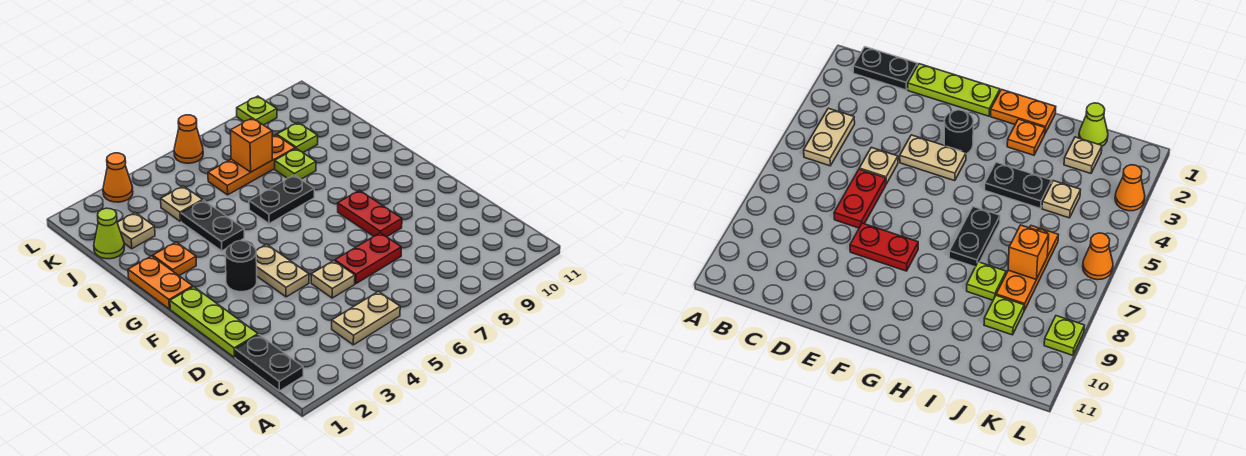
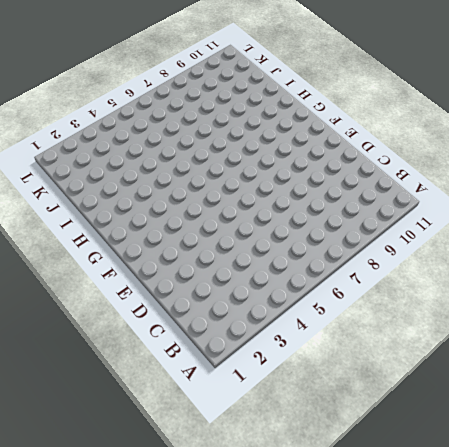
none -> black 1x2 plate [235,335,303,391]
none -> tan 1x2 plate [332,291,400,345]
none -> lime 1x3 plate [170,287,258,357]

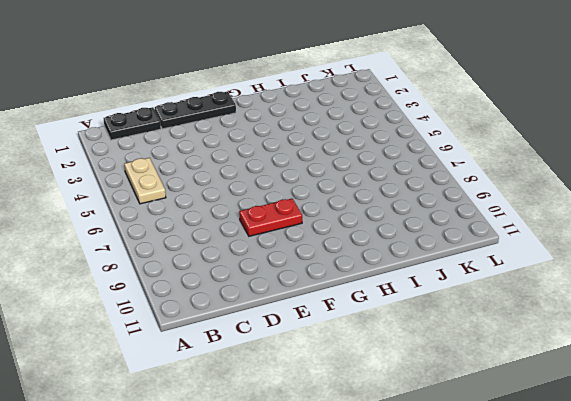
black 1x3 plate [155,91,236,129] -> lime 1x3 plate [170,287,258,357]
none -> tan 1x1 plate [311,261,355,298]
none -> red 1x2 plate [335,233,401,284]
none -> tan 1x2 plate [256,244,309,297]

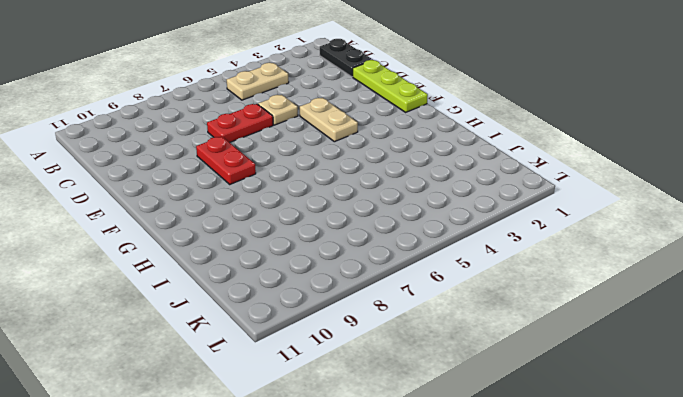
none -> black 1x1 round brick [225,241,257,292]
none -> orange 1x2 plate [128,256,193,309]
none -> orange 1x1 plate [153,242,196,276]

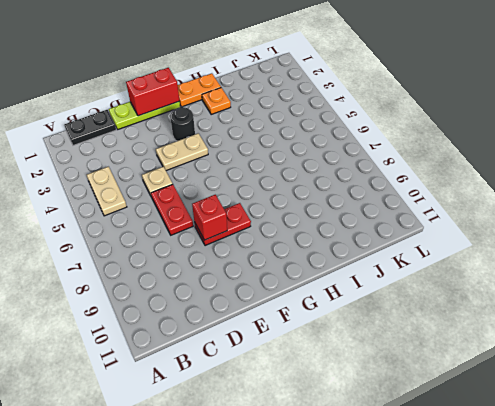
red 1x2 brick [126,68,180,116] -> none
red 1x1 brick [192,195,227,240] -> none
none -> black 1x2 plate [181,200,244,251]
none -> black 1x2 plate [249,175,314,224]
none -> lime 1x1 plate [275,149,316,179]

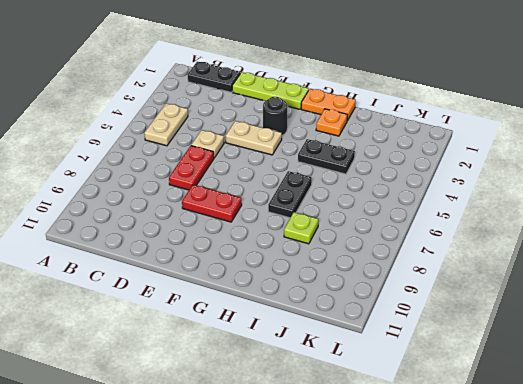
none -> lime 1x1 cone [94,208,124,259]
none -> tan 1x1 plate [117,213,155,249]
none -> tan 1x1 plate [161,186,203,221]

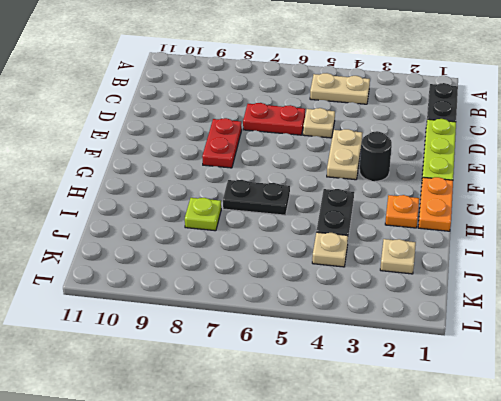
none -> lime 1x1 cone [94,208,124,259]
none -> orange 1x3 plate [208,135,295,195]
none -> lime 1x1 plate [277,123,318,152]

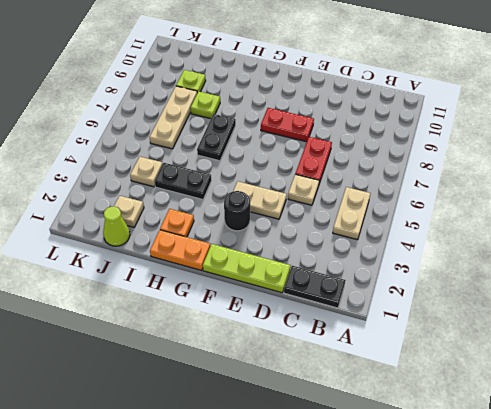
tan 1x3 plate [150,86,197,149] -> orange 1x3 plate [208,135,295,195]
none -> orange 1x1 cone [103,153,133,202]
none -> orange 1x1 cone [174,115,203,163]
none -> lime 1x1 plate [237,96,277,125]

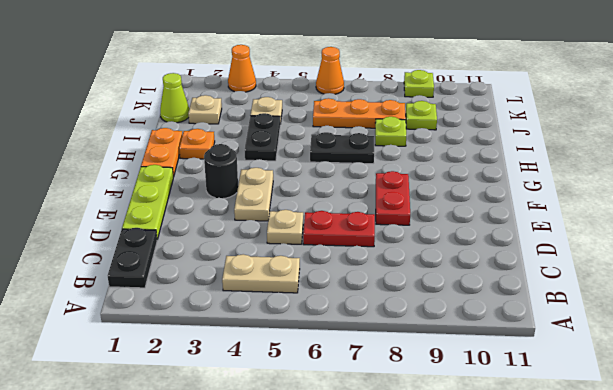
none -> orange 1x1 brick [230,118,273,172]

